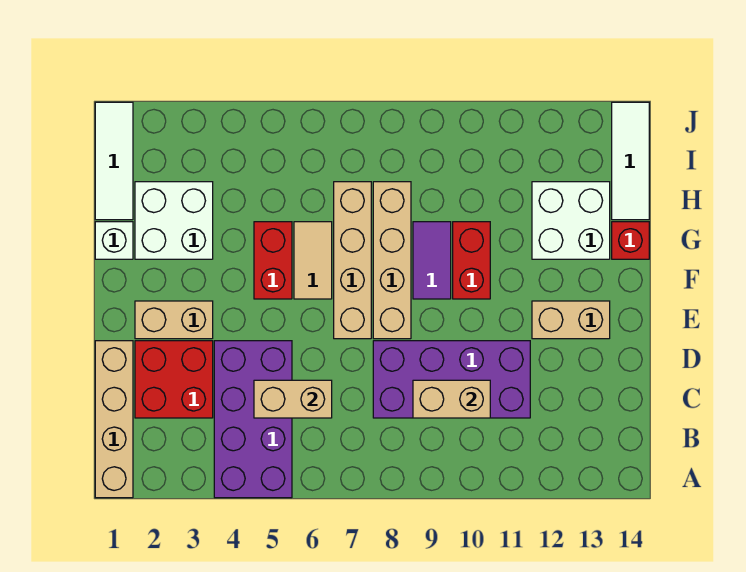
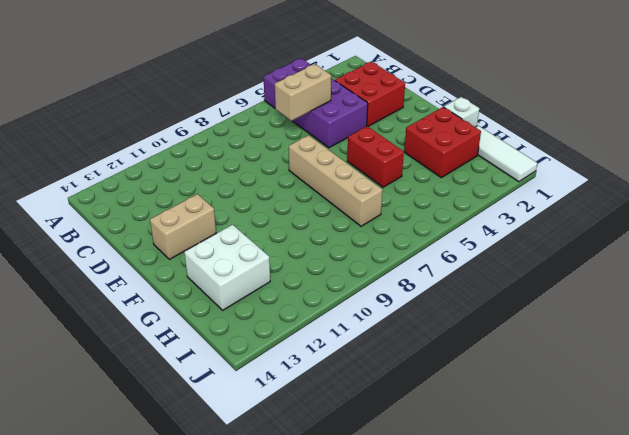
red 2x2 brick [404,107,481,178] -> white 2x2 brick [135,182,213,259]
none -> tan 1x4 brick [95,341,133,498]
none -> purple 2x4 brick [373,341,530,418]
none -> tan 1x2 brick [135,301,213,339]

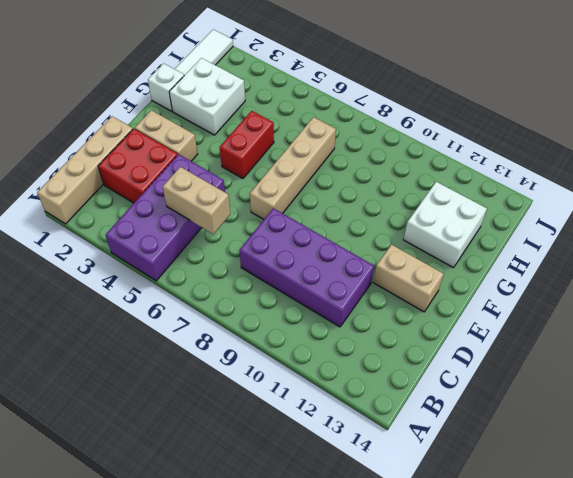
none -> tan 1x4 brick [373,182,411,339]
none -> tan 1x2 tile [294,222,332,299]
none -> purple 1x2 tile [413,222,451,299]

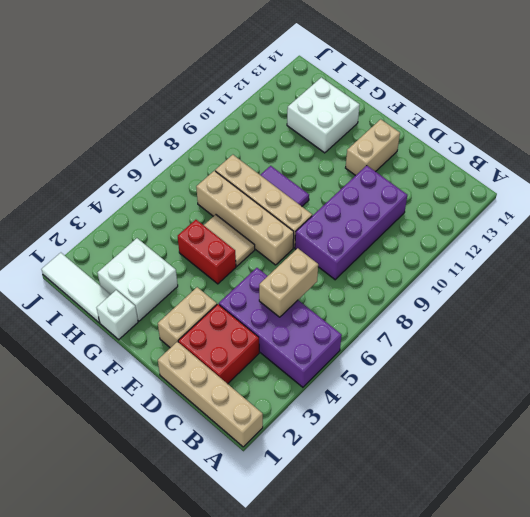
none -> red 1x2 brick [453,222,490,299]
none -> red 1x1 brick [612,222,649,259]
none -> white 1x3 tile [612,102,649,220]

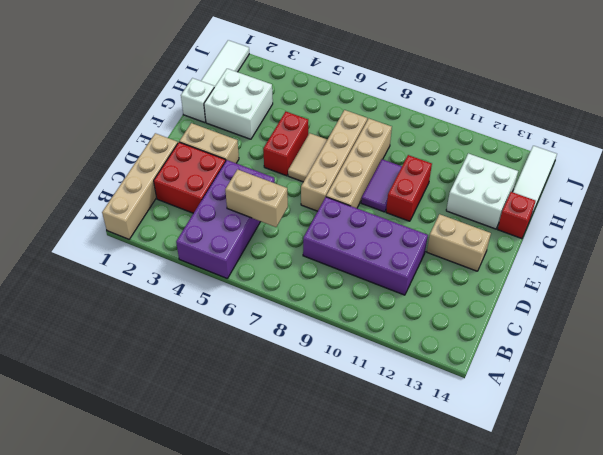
none -> tan 1x2 brick [413,380,490,418]

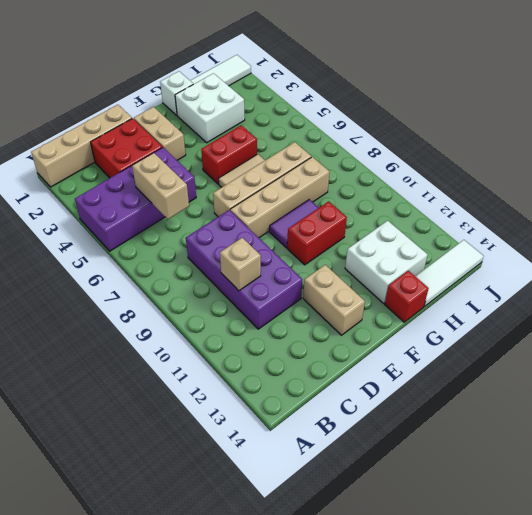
tan 1x1 brick [220,238,261,291] -> tan 1x2 brick [413,380,490,418]

